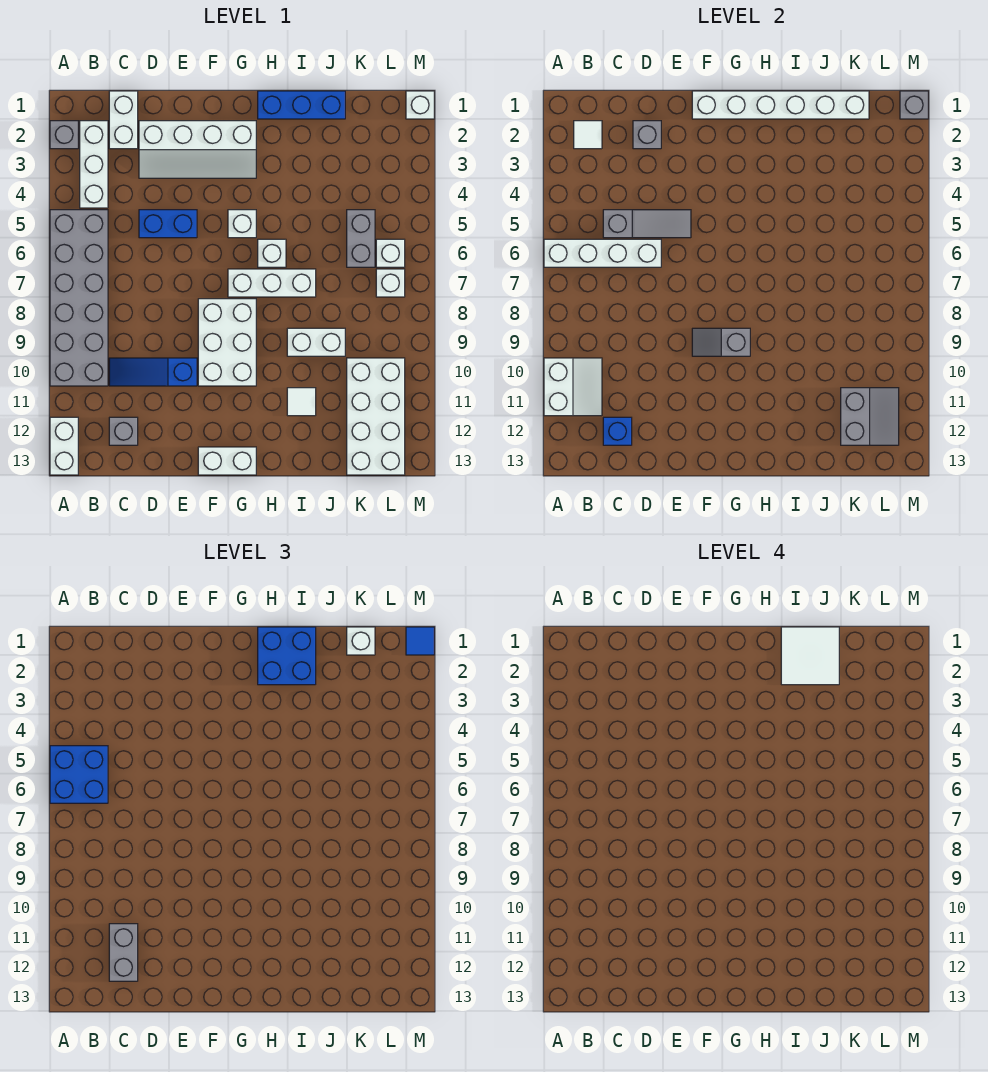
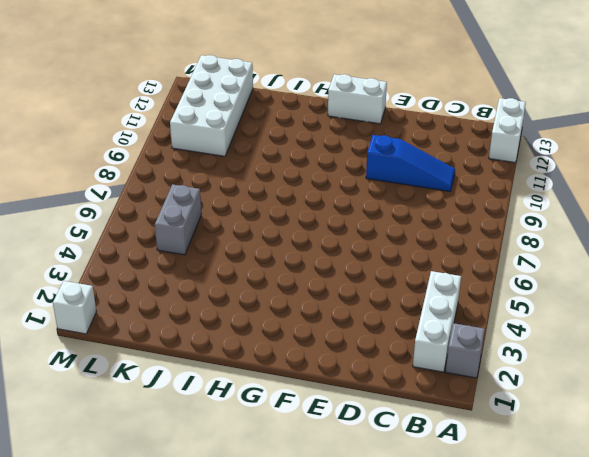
none -> grey 2x6 brick [50,210,108,386]
none -> white 1x2 brick [109,91,138,149]
none -> grey 1x1 brick [109,417,138,445]
none -> white 2x4 slope [139,121,256,178]

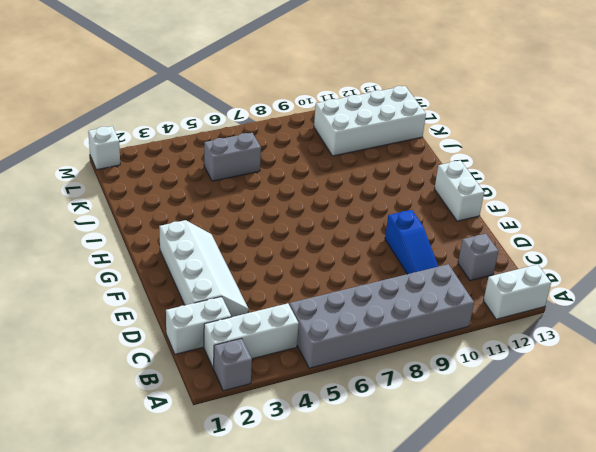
none -> blue 1x2 brick [139,210,197,238]
none -> white 2x3 brick [198,299,256,386]
none -> white 1x1 brick [228,210,256,238]
none -> white 1x3 brick [228,269,316,297]

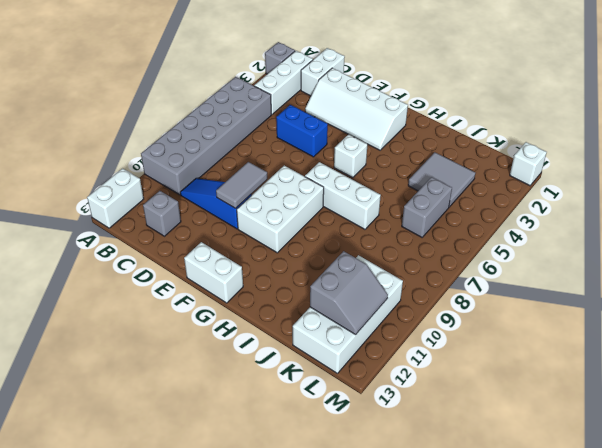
grey 1x2 tile [216,162,267,208] -> none
grey 2x2 tile [408,152,475,207] -> none
none -> blue 1x3 brick [258,91,345,119]
none -> white 1x1 brick [258,239,286,267]
none -> white 1x2 brick [287,328,345,356]
none -> white 1x1 tile [287,388,316,416]

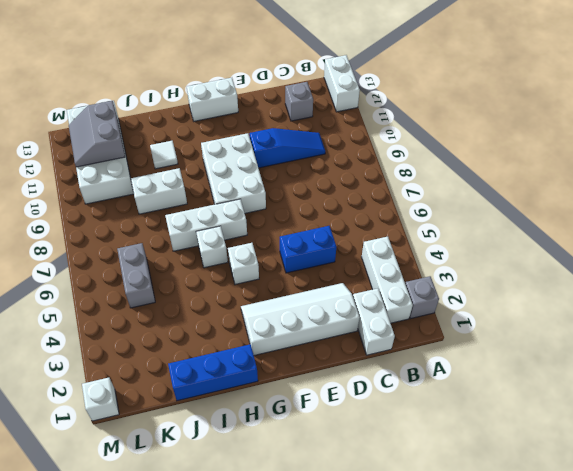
none -> grey 2x6 brick [50,210,108,386]
none -> white 1x1 brick [376,239,405,267]
none -> white 1x1 brick [376,269,405,297]
none -> white 1x4 brick [544,239,661,267]

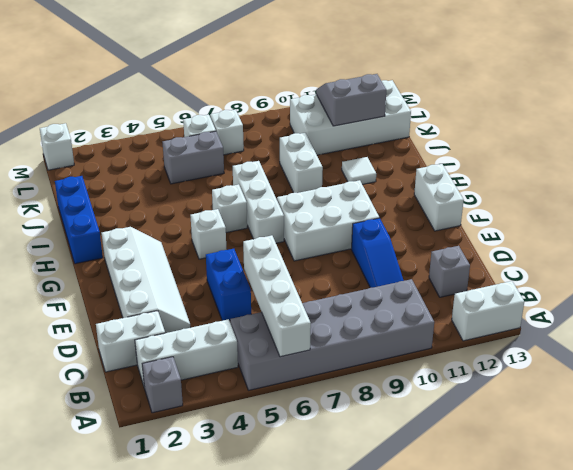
none -> white 2x2 slope [544,358,602,416]
none -> white 1x1 tile [574,121,602,149]
none -> grey 1x3 slope [603,210,691,238]
none -> blue 1x1 brick [603,417,632,445]

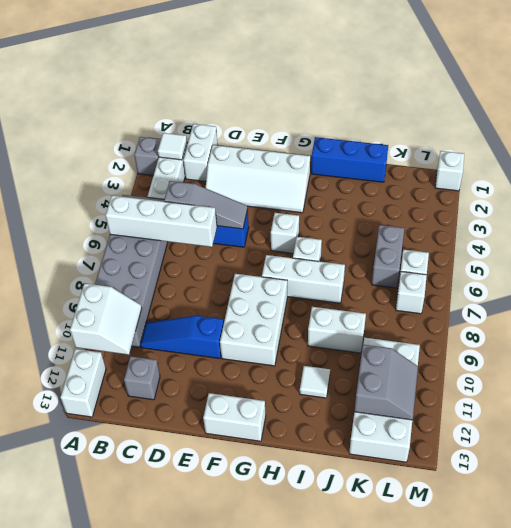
none -> blue 1x1 brick [603,417,632,445]
none -> grey 1x1 brick [633,121,661,149]
none -> white 1x6 brick [692,91,869,119]
none -> grey 1x2 slope [692,328,750,356]

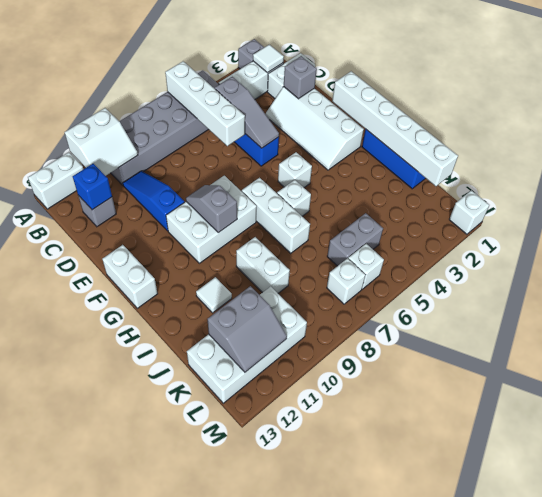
none -> grey 1x1 brick [900,91,928,119]
none -> blue 2x2 brick [50,746,108,803]
none -> grey 1x2 brick [109,924,138,981]
none -> blue 2x2 brick [258,627,316,685]

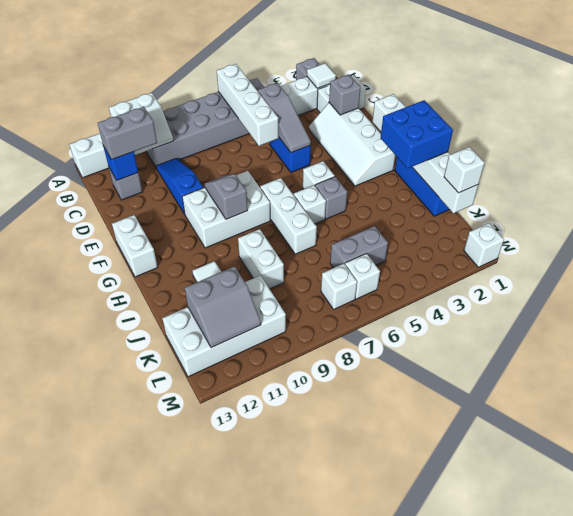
grey 1x1 brick [315,177,347,219] -> grey 1x1 brick moved to [900,91,928,119]
none -> blue 2x2 brick [50,746,108,803]
none -> blue 1x1 tile [406,627,434,655]
none -> white 2x2 tile [781,627,839,685]

